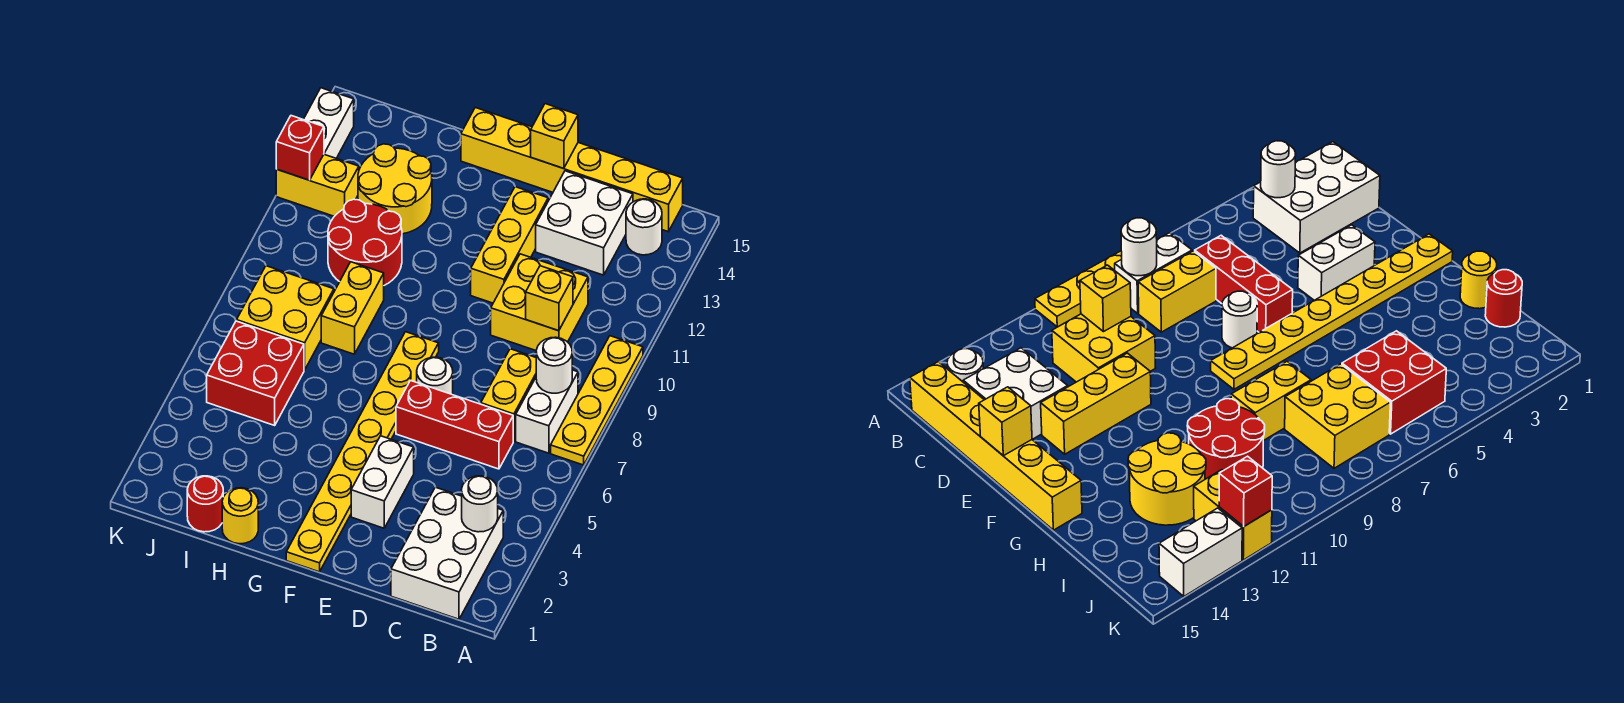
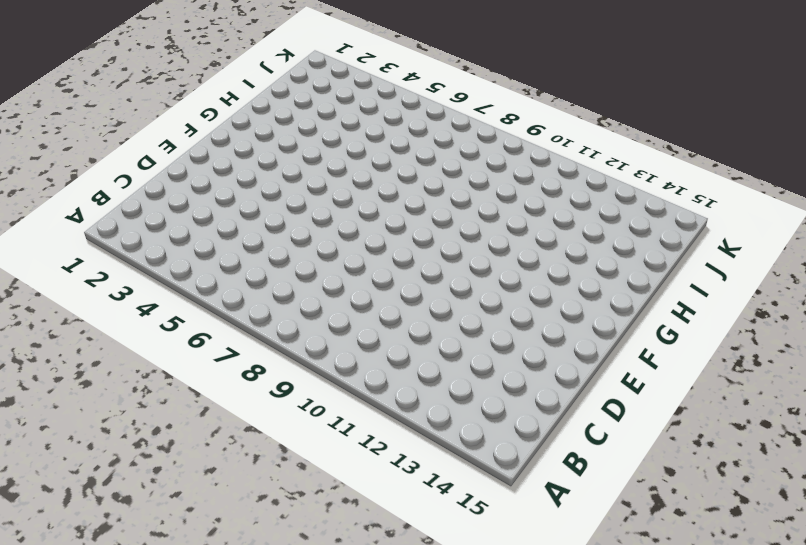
none -> yellow 1x4 plate [551,336,643,465]
none -> white 2x3 brick [391,487,503,619]
none -> white 1x2 brick [516,370,578,453]

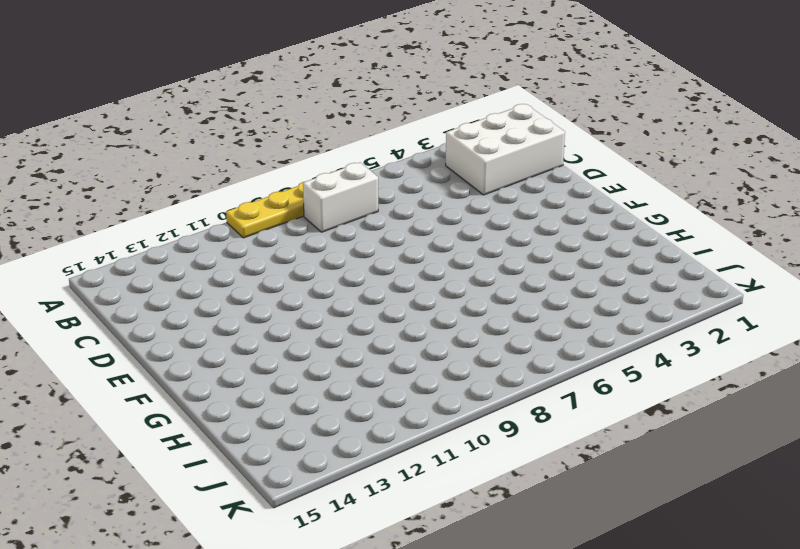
none -> white 1x1 round brick [626,199,662,255]
none -> yellow 1x6 brick [461,108,683,232]
none -> red 1x3 brick [396,380,513,469]

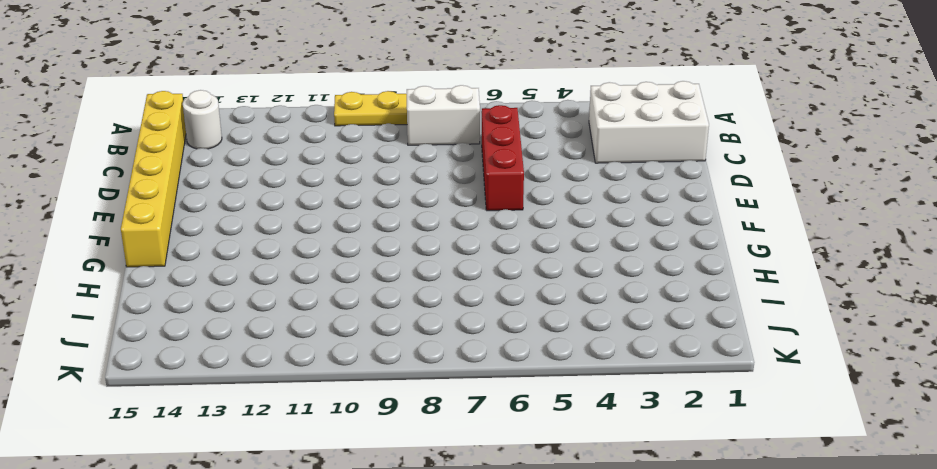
none -> yellow 1x2 brick [481,349,536,441]
none -> yellow 2x2 brick [491,254,588,350]
none -> white 2x2 brick [536,171,633,275]

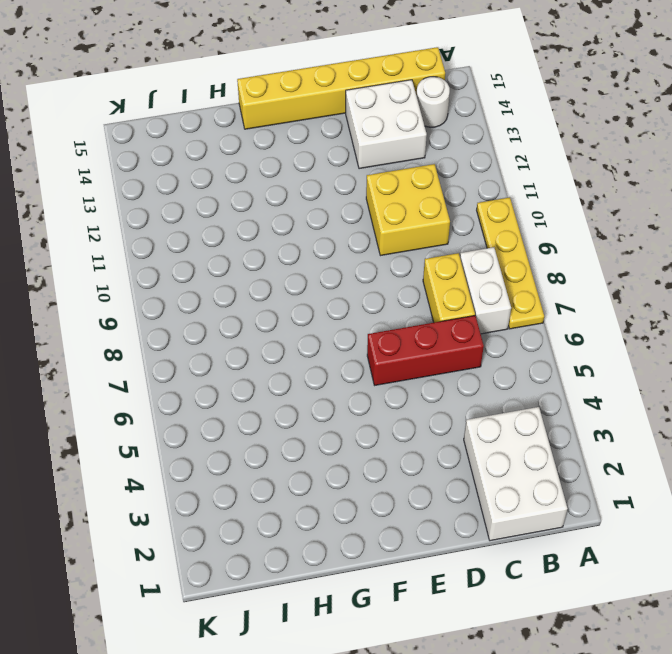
none -> white 1x2 brick [351,436,414,528]
none -> white 1x1 round brick [417,357,453,395]
none -> yellow 1x3 brick [471,187,548,303]

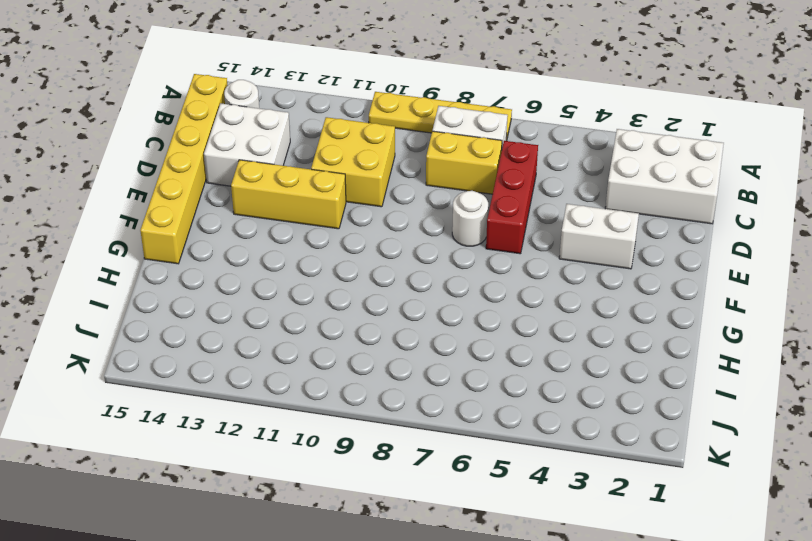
none -> yellow 1x8 plate [286,332,439,572]
none -> yellow 1x1 round brick [222,488,258,544]
none -> yellow 1x2 brick [321,262,384,354]

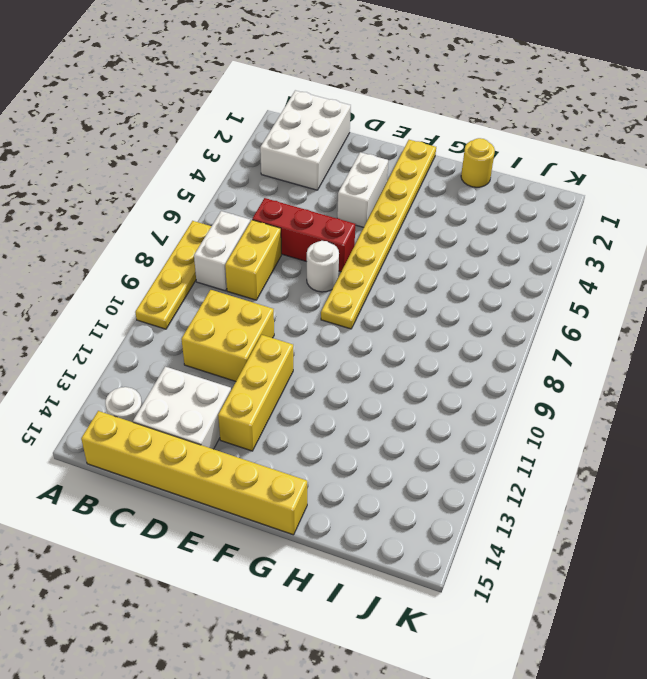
none -> yellow 1x2 brick [321,262,384,354]
none -> red 2x2 round brick [328,199,402,285]
none -> yellow 2x2 round brick [358,144,432,234]

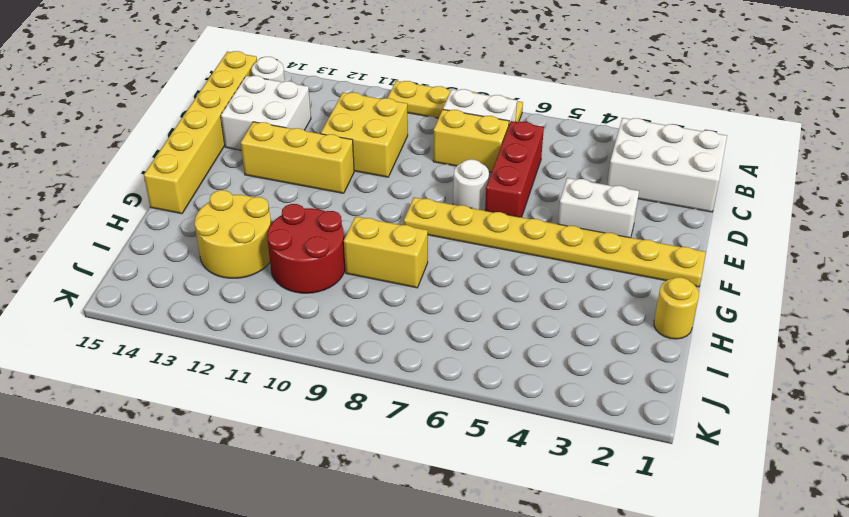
none -> red 1x1 round brick [187,476,223,532]
none -> red 2x2 brick [207,321,304,425]
none -> yellow 2x2 brick [237,266,334,370]

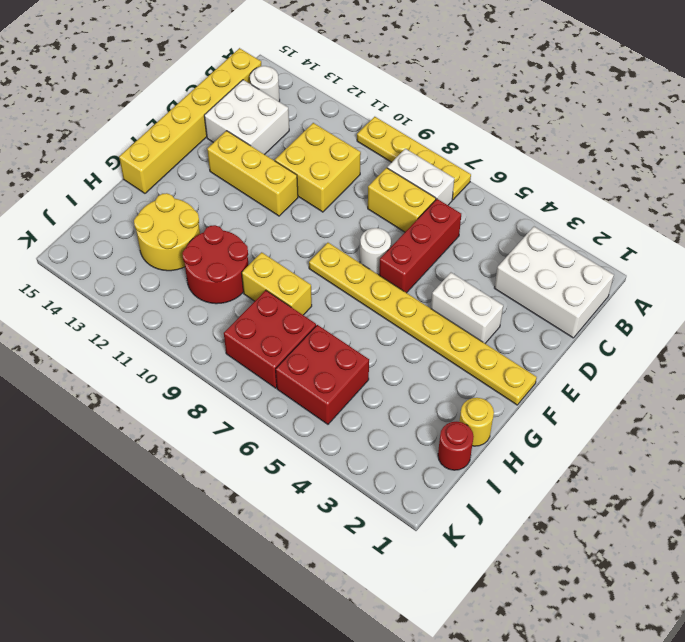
red 2x2 brick [224,290,316,388] -> yellow 2x2 brick [237,266,334,370]
none -> yellow 1x2 brick [276,154,359,216]
none -> white 1x2 brick [303,88,354,158]
none -> white 1x1 round brick [462,476,498,532]

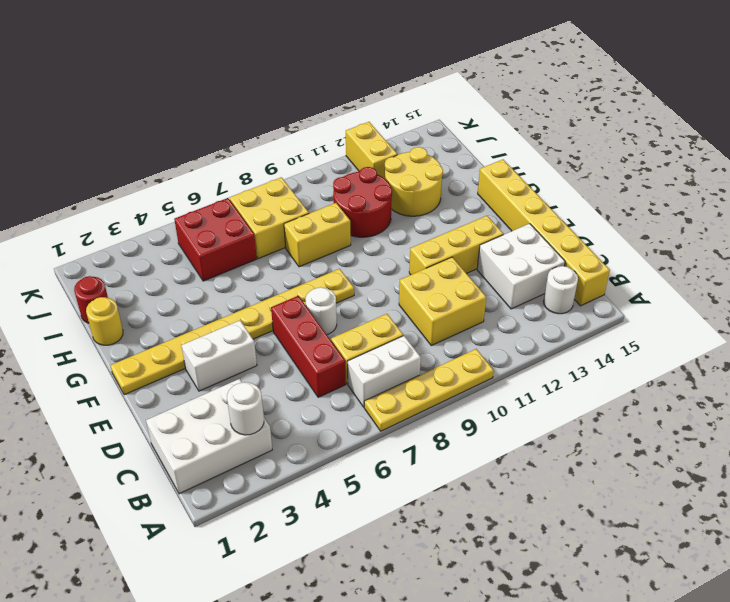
none -> white 1x2 brick [303,88,354,158]
none -> white 1x1 round brick [536,337,572,393]
none -> yellow 1x1 brick [526,266,573,331]

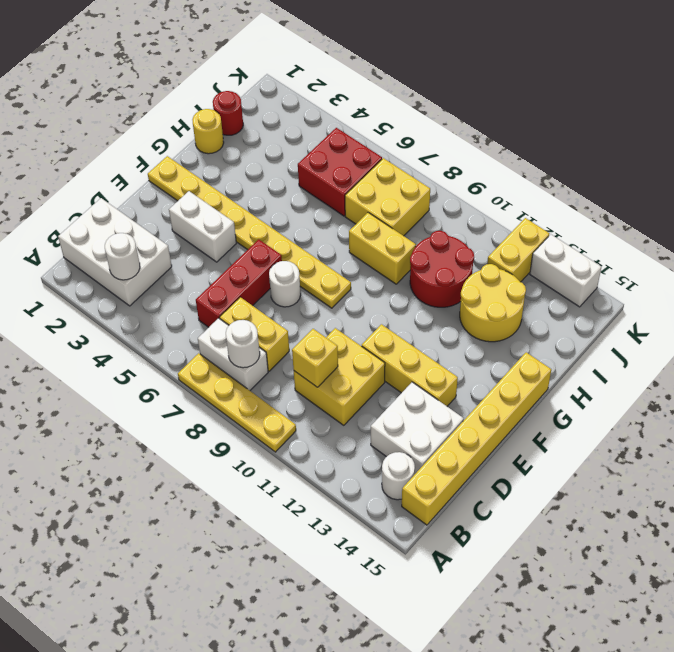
none -> yellow 1x1 brick [531,104,578,169]
none -> red 1x1 brick [276,116,324,180]

